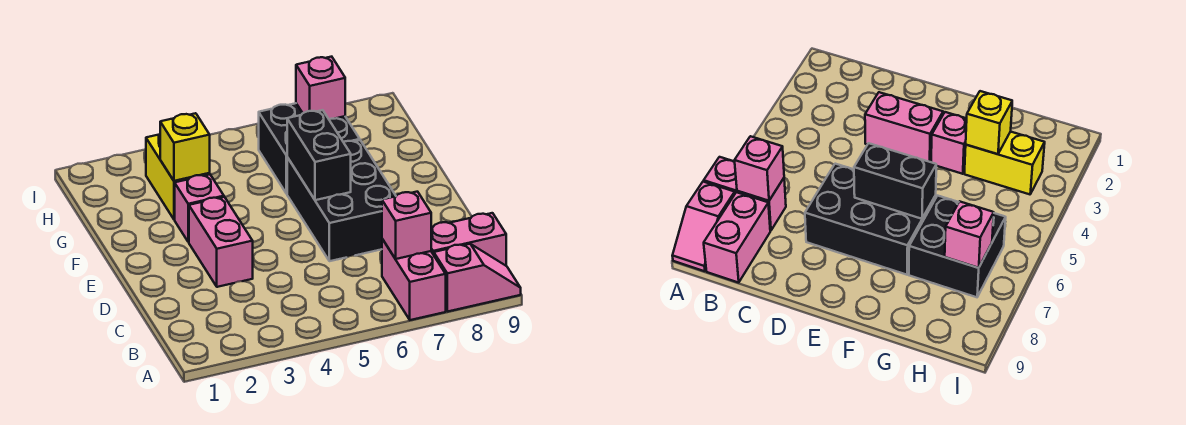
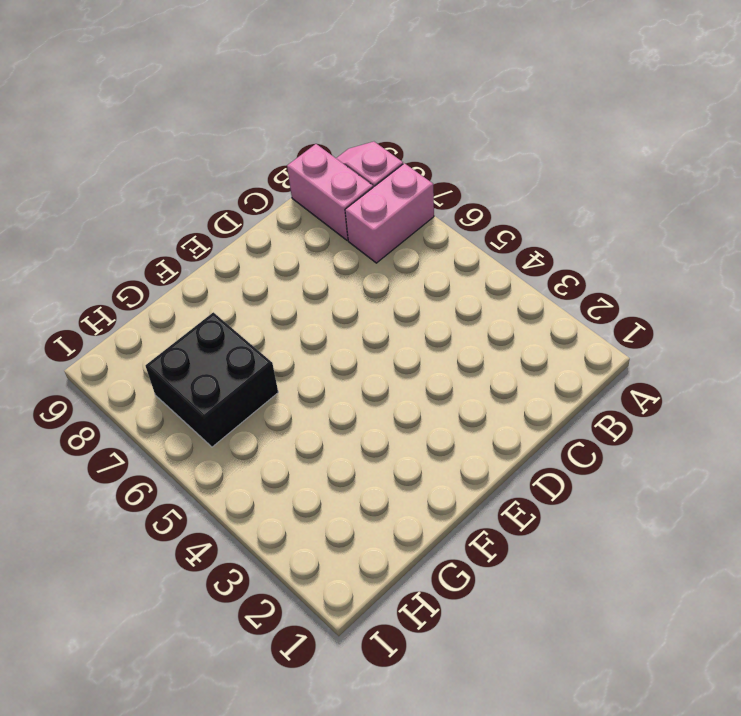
none -> pink 1x2 brick [189,197,253,287]
none -> black 2x3 brick [287,140,396,261]
none -> pink 1x1 brick [175,175,224,242]

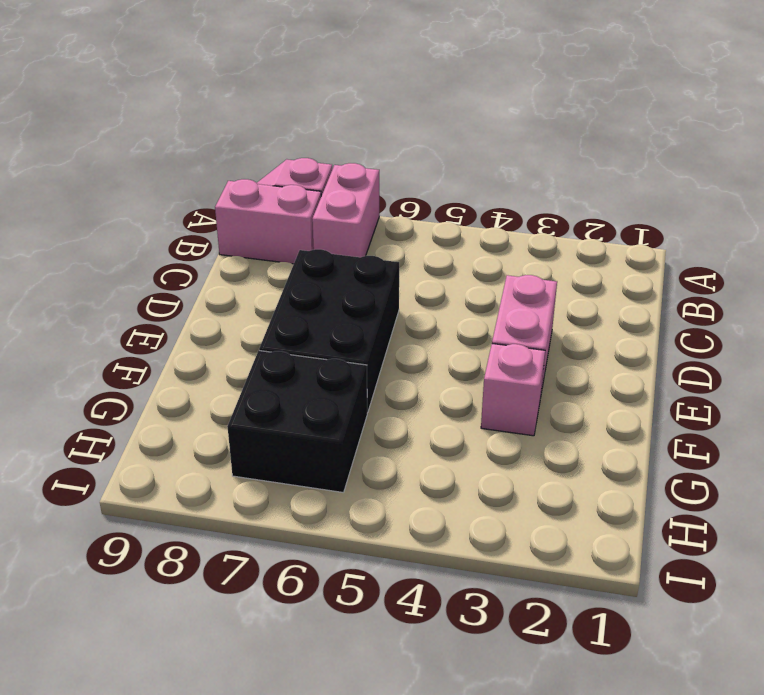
none -> yellow 1x2 brick [146,134,210,219]
none -> pink 1x1 brick [382,192,431,259]
none -> black 1x2 brick [287,110,351,200]

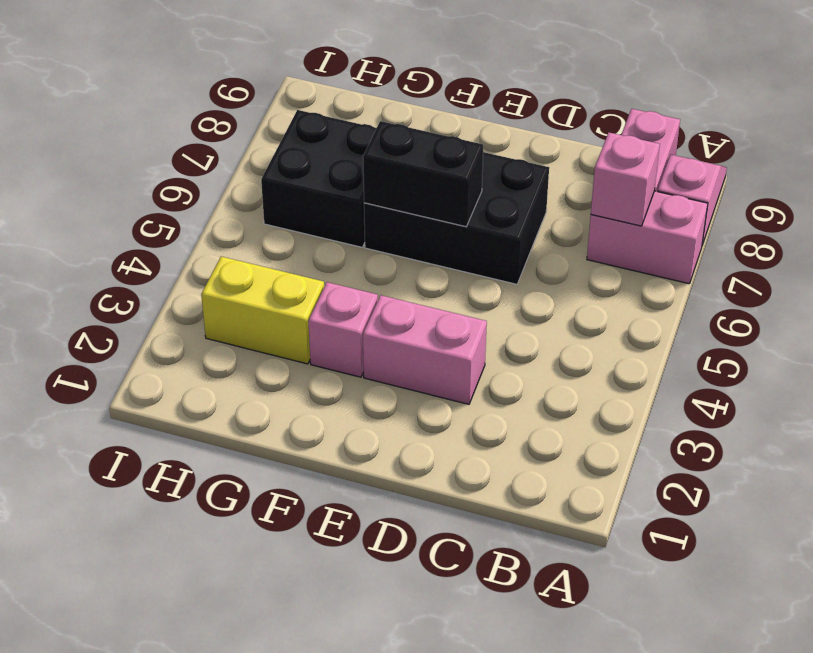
none -> yellow 1x1 brick [160,113,210,181]
none -> pink 1x1 brick [296,57,345,119]

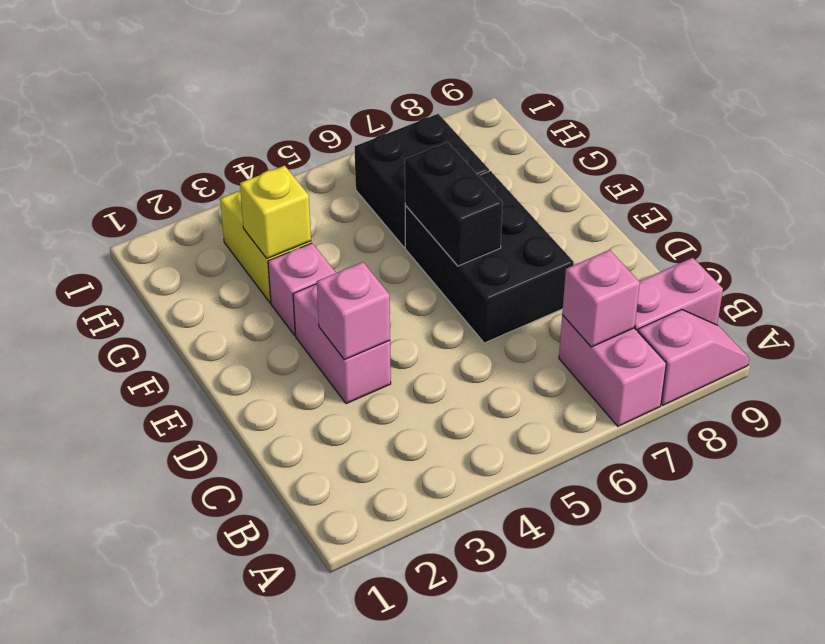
pink 1x1 brick [317,262,390,360] -> pink 1x1 brick moved to [296,57,345,119]

